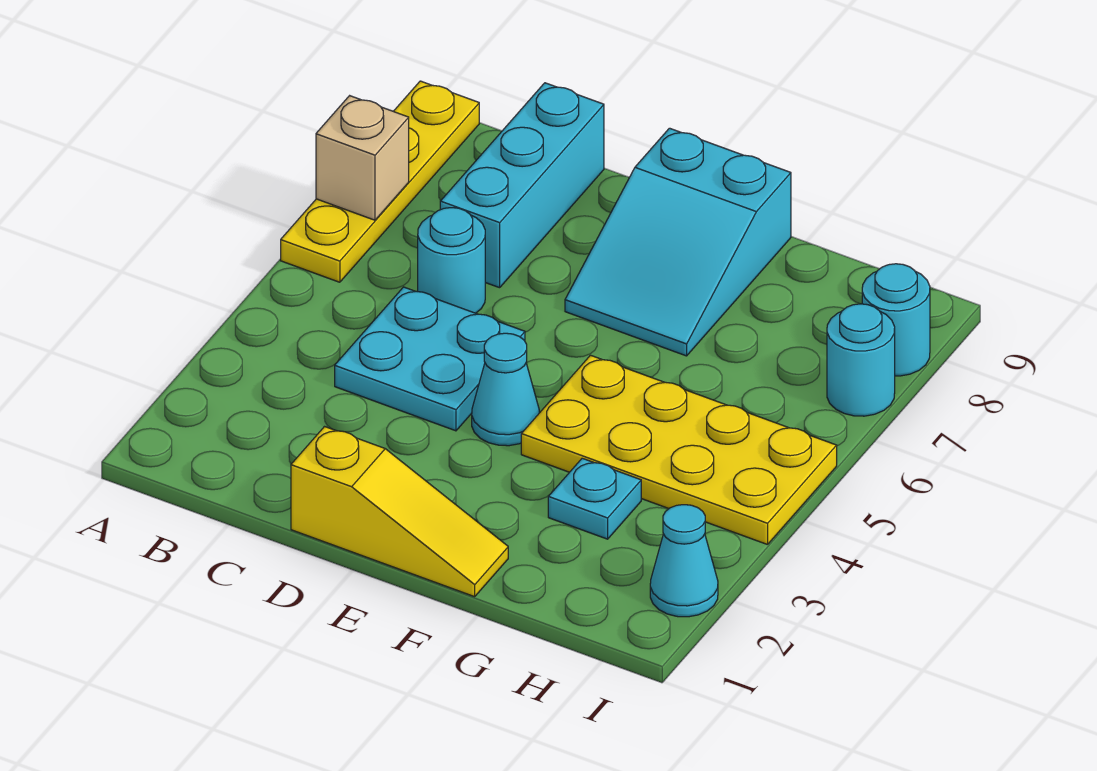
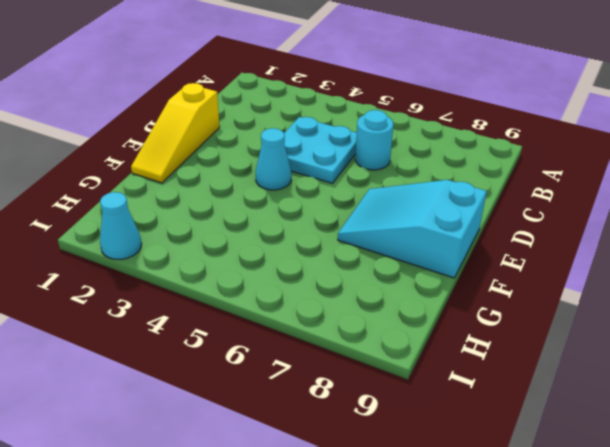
none -> yellow 1x4 plate [281,81,479,282]
none -> cyan 1x3 brick [440,83,604,288]
none -> yellow 2x4 plate [521,355,837,545]

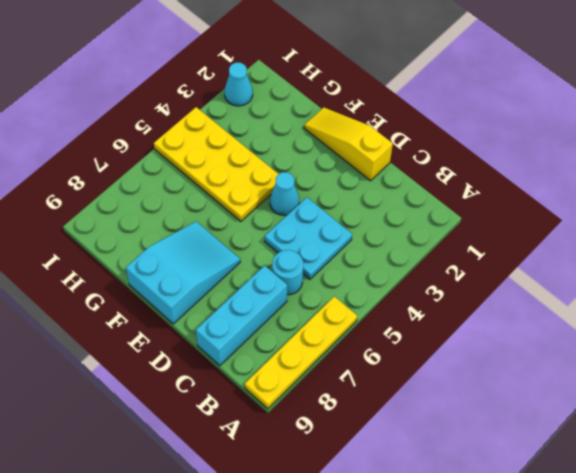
none -> cyan 1x1 plate [548,458,641,539]
none -> cyan 1x1 round brick [827,304,895,416]
none -> cyan 1x1 round brick [862,264,930,376]

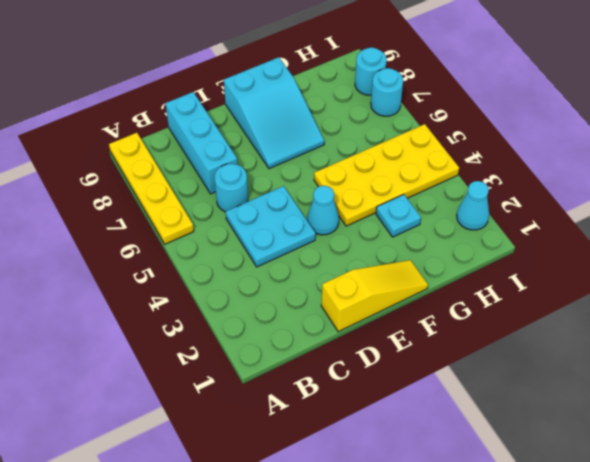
none -> tan 1x1 brick [316,96,409,220]

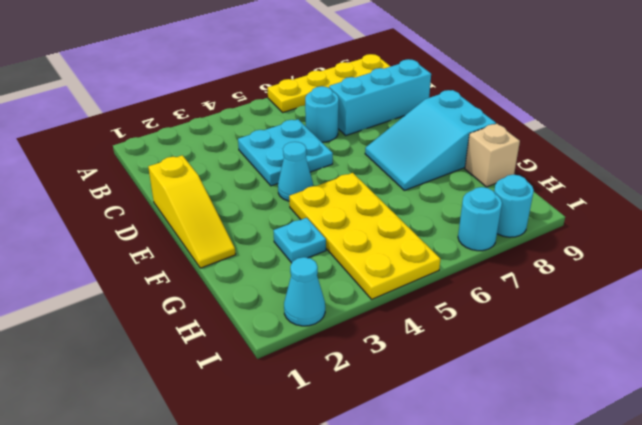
tan 1x1 brick [465,124,520,187] -> tan 1x1 brick moved to [316,96,409,220]

